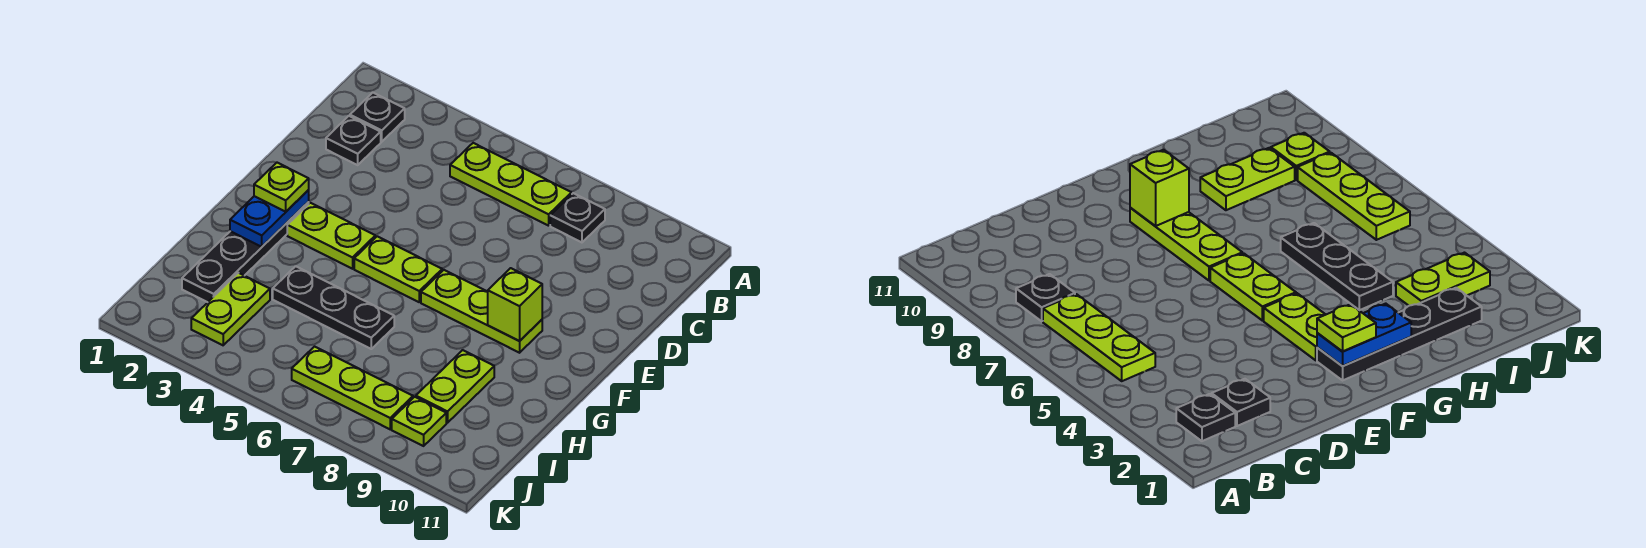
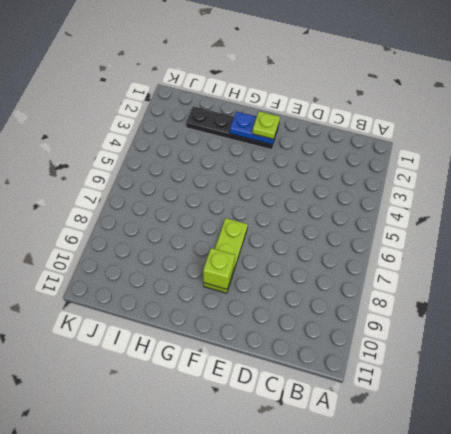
none -> black 1x1 plate [350,93,405,142]
none -> lime 1x3 plate [450,143,572,226]
none -> black 1x1 plate [550,193,605,242]

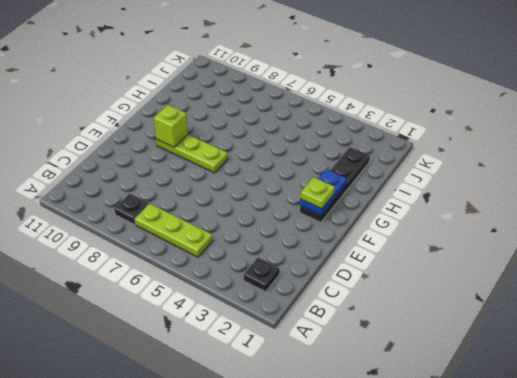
none -> black 1x1 plate [326,116,381,165]
none -> lime 1x2 plate [287,203,375,269]
none -> lime 1x2 plate [354,236,442,302]

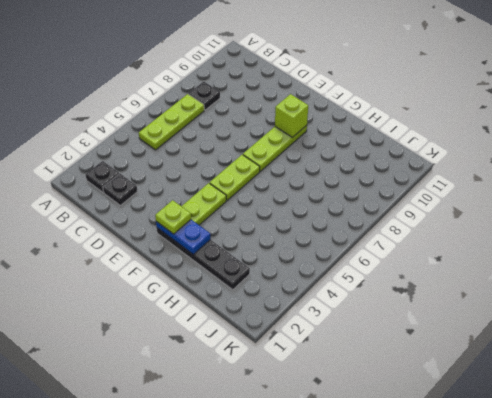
none -> black 1x3 plate [273,266,394,349]
none -> lime 1x2 plate [416,350,494,423]
none -> lime 1x2 plate [191,273,270,345]

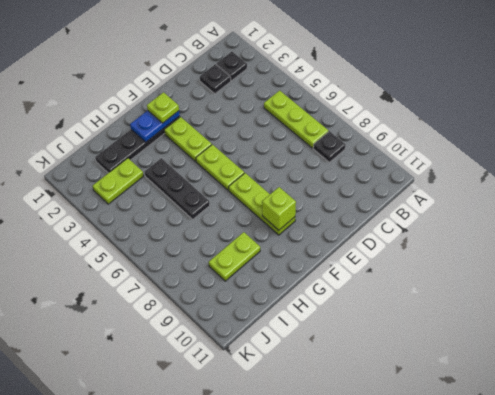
none -> lime 1x3 plate [292,347,413,429]
none -> lime 1x1 plate [392,397,446,446]

